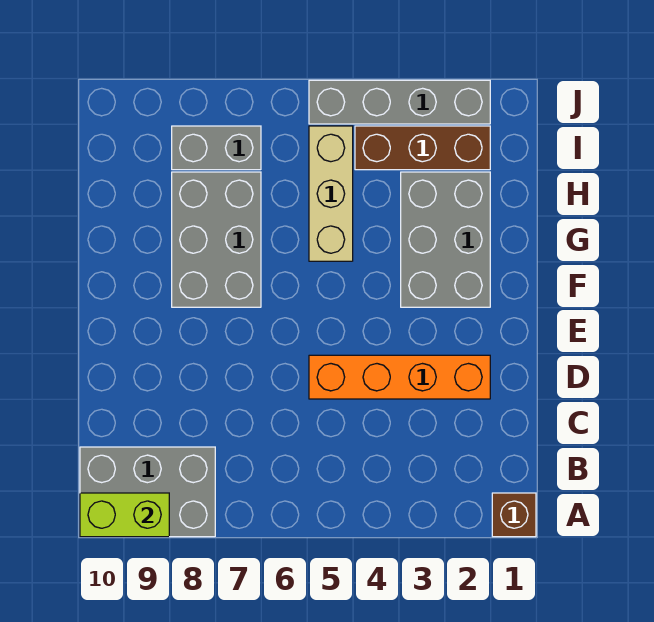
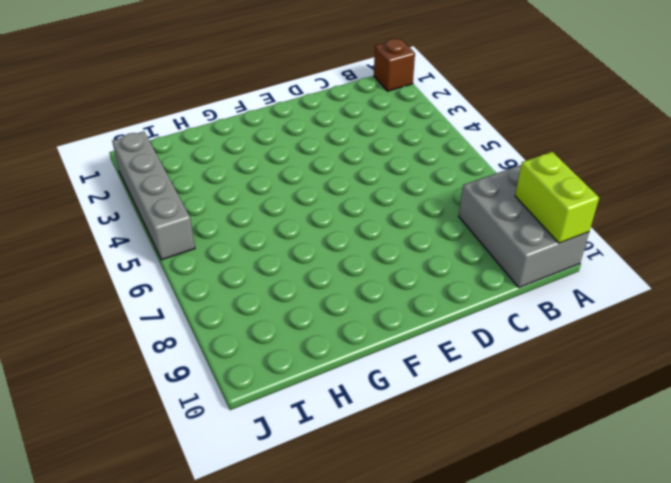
none -> orange 1x4 brick [309,355,490,399]
none -> grey 2x3 brick [401,172,490,307]

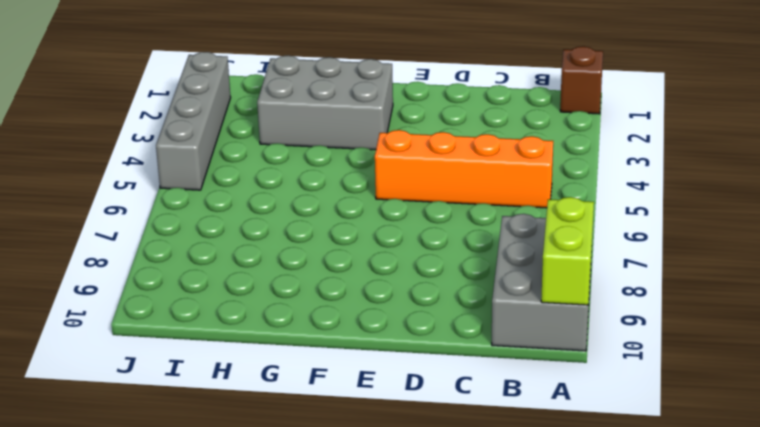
orange 1x4 brick [375,130,553,208] -> orange 1x4 brick turned to [309,355,490,399]
none -> grey 2x3 brick [172,172,261,307]
none -> tan 1x3 brick [309,126,353,261]

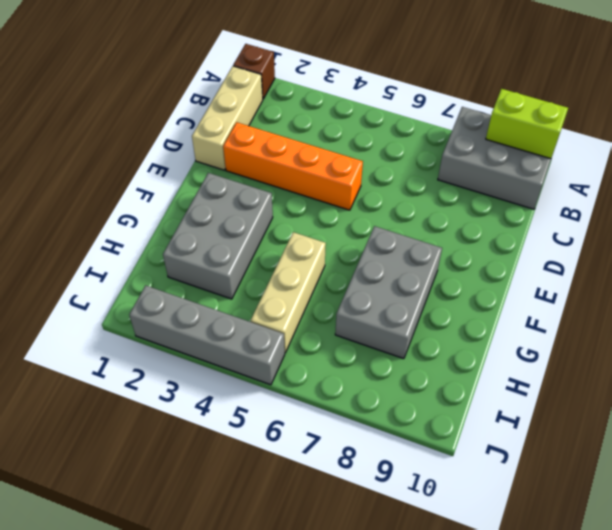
tan 1x3 brick [192,66,263,170] -> none
none -> brown 1x3 brick [355,126,490,170]
none -> grey 1x2 brick [172,126,261,170]

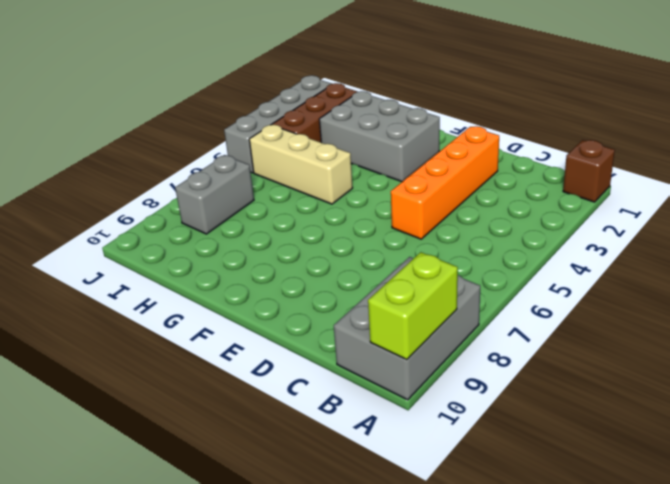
none -> grey 2x3 brick [172,172,261,307]

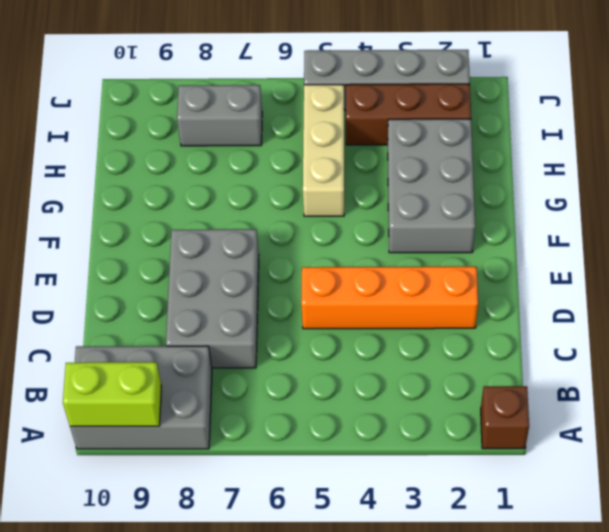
grey 2x3 brick [166,229,259,368] -> grey 2x3 brick moved to [172,172,261,307]

